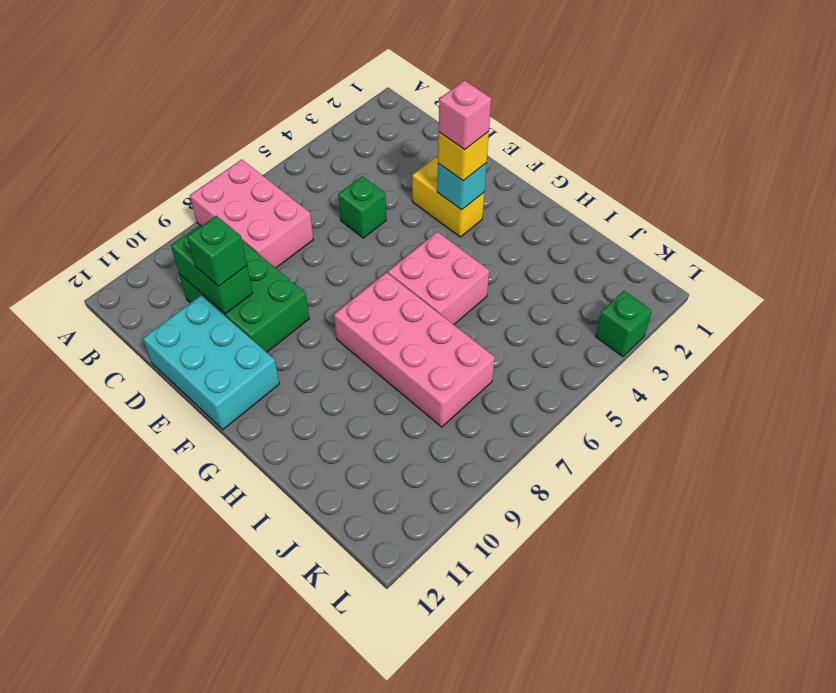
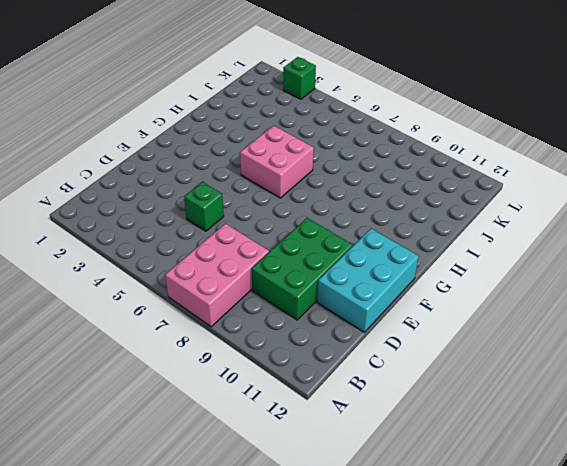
none -> yellow 1x2 brick [412,158,484,237]
none -> pink 2x4 brick [334,272,495,427]
none -> green 1x2 brick [171,226,253,314]

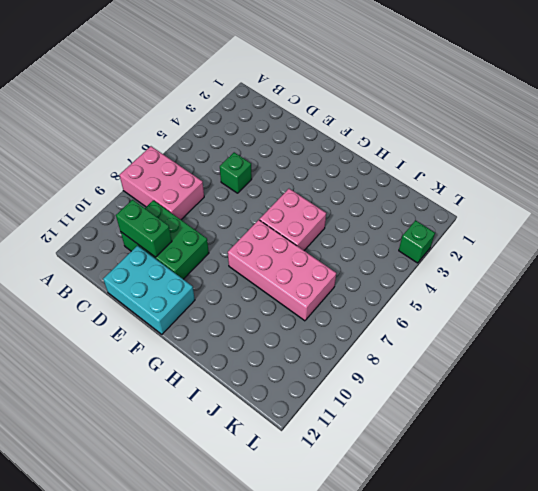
none -> yellow 1x2 brick [412,158,484,237]
none -> cyan 1x1 brick [437,163,487,210]
none -> green 1x1 brick [187,216,247,286]

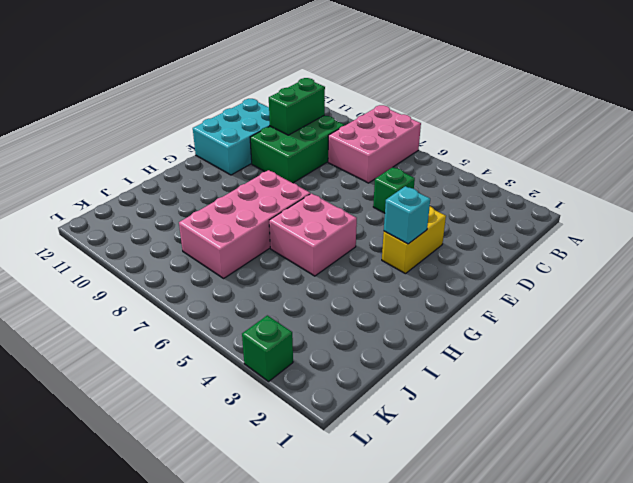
none -> green 1x1 brick [187,216,247,286]
none -> yellow 1x1 brick [438,132,489,181]
none -> pink 1x1 brick [439,80,491,150]

